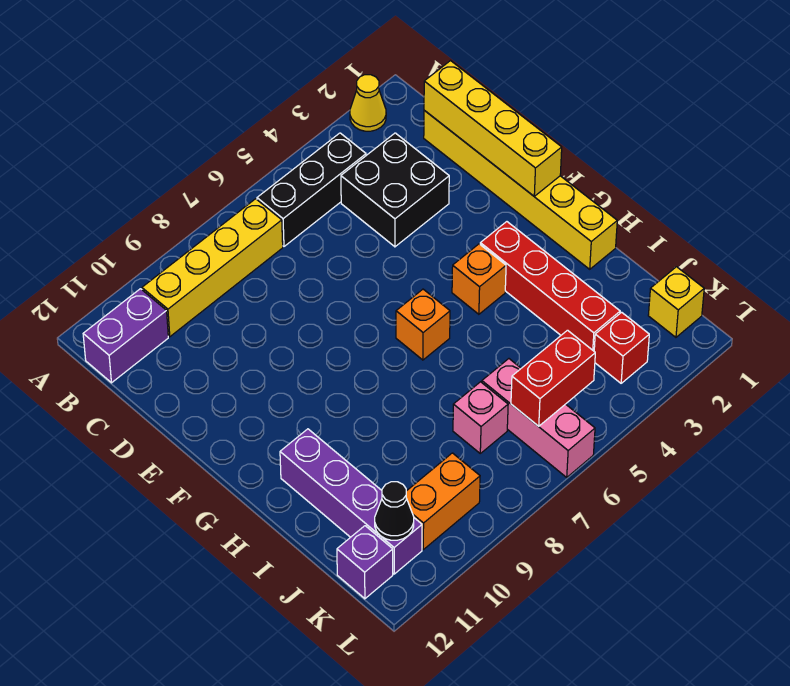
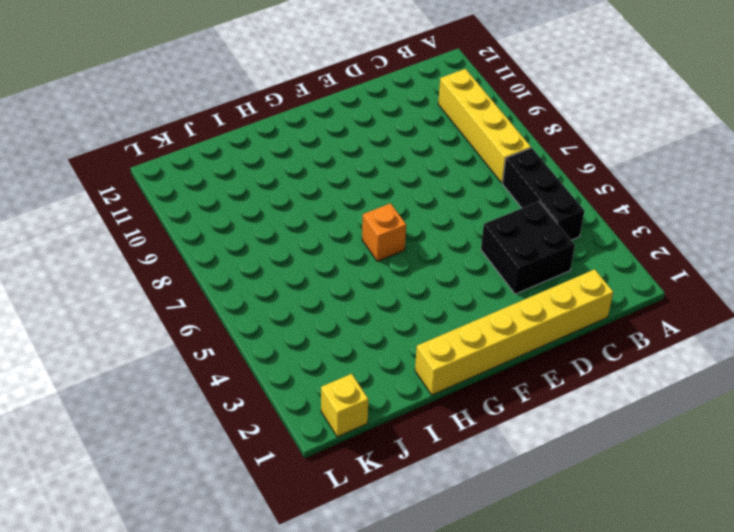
none -> yellow 1x1 cone [350,75,386,131]
none -> purple 1x2 brick [83,289,168,383]
none -> red 1x4 brick [480,222,620,351]

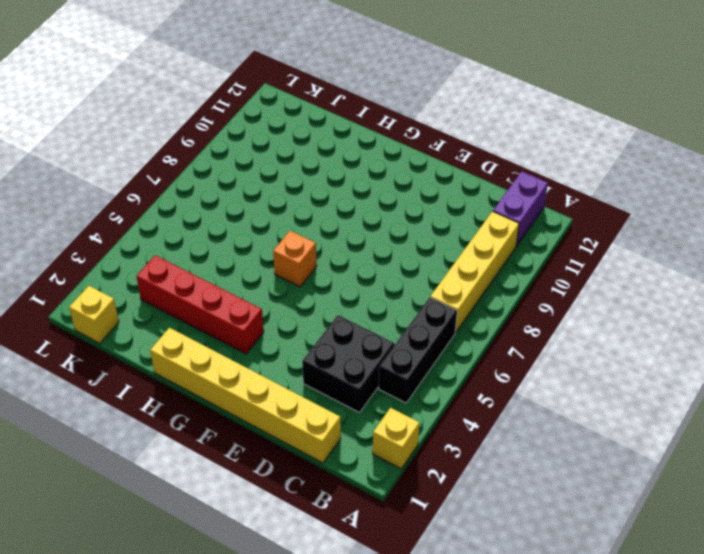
yellow 1x1 brick [373,408,419,469] -> yellow 1x1 cone [350,75,386,131]
none -> orange 1x1 brick [452,244,506,314]
none -> purple 1x4 brick [280,429,422,574]
none -> pink 1x3 brick [482,359,595,477]

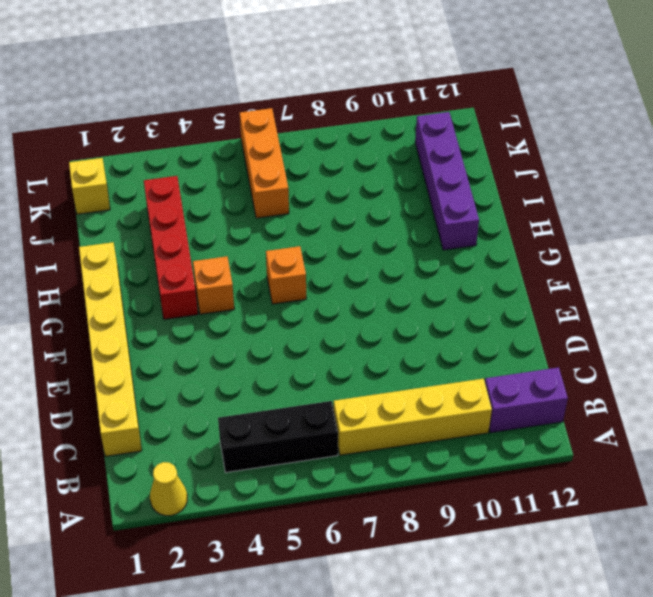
orange 1x3 brick [240,108,289,218] -> pink 1x3 brick [482,359,595,477]
none -> black 2x2 brick [341,133,449,247]
none -> pink 1x1 brick [453,382,508,453]
none -> red 1x1 brick [594,312,649,383]

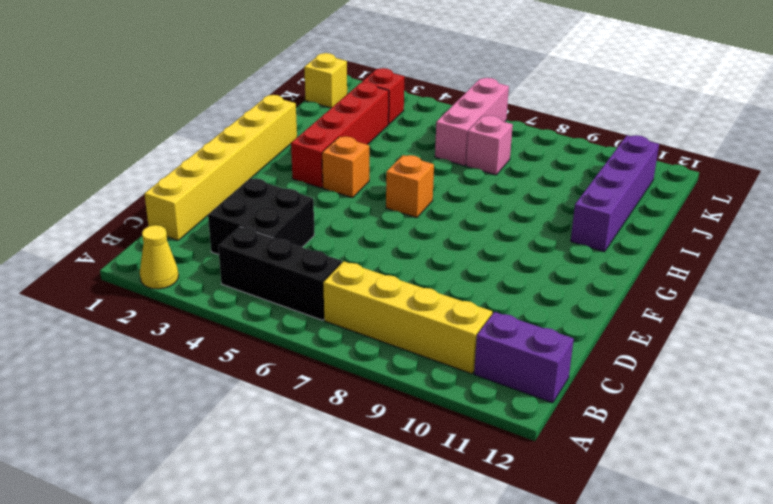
none -> orange 1x2 brick [406,453,480,549]
none -> purple 1x1 brick [337,526,393,599]
none -> yellow 1x4 brick [424,61,562,196]

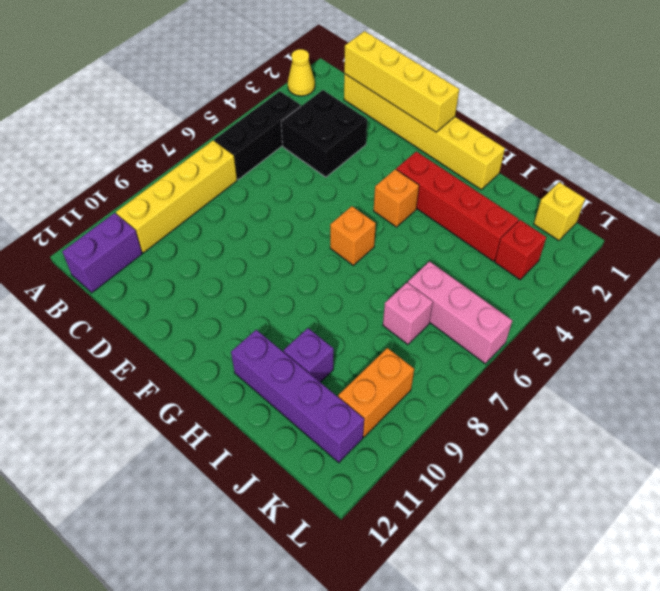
purple 1x1 brick [284,328,334,382] -> purple 1x1 brick moved to [337,526,393,599]
none -> red 1x2 brick [511,330,595,426]
none -> black 1x1 cone [375,482,414,540]

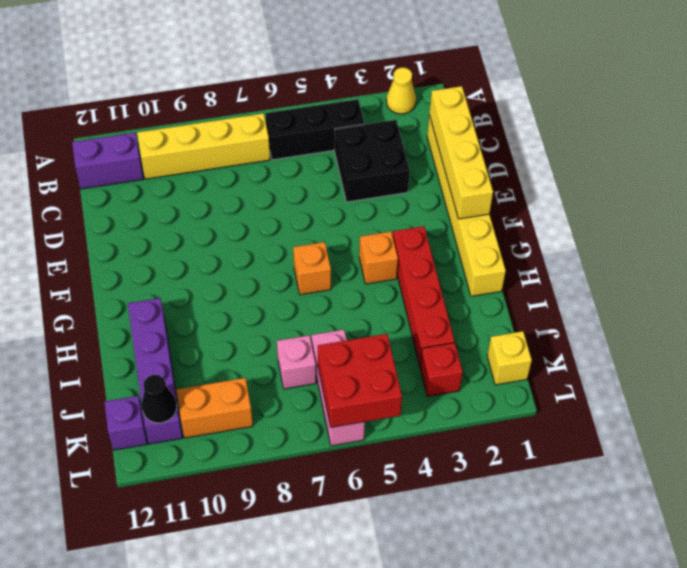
red 2x2 brick [318,334,402,427] -> red 1x2 brick [511,330,595,426]

